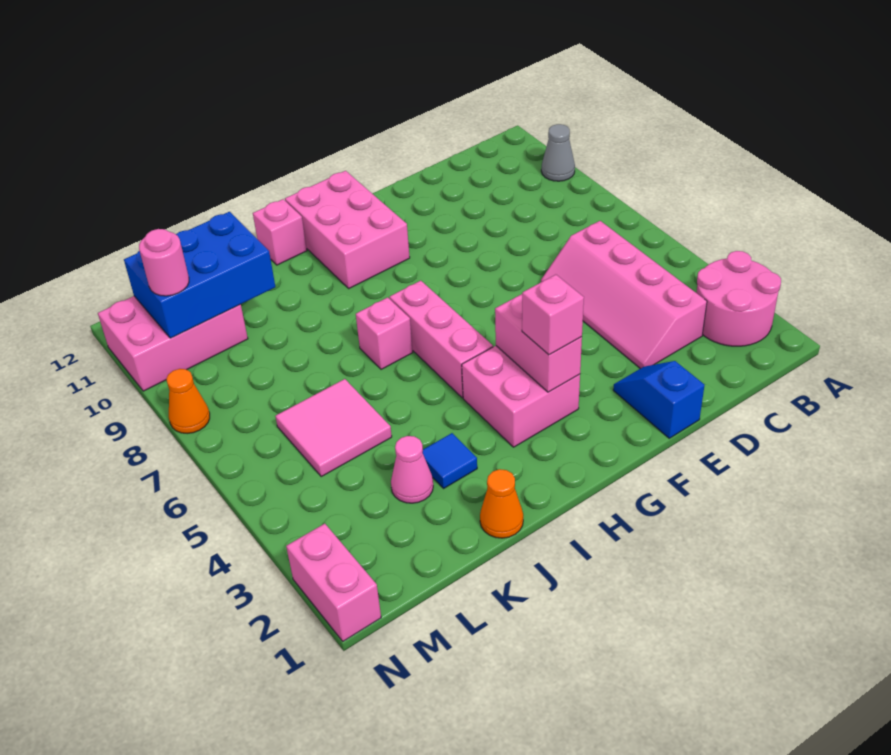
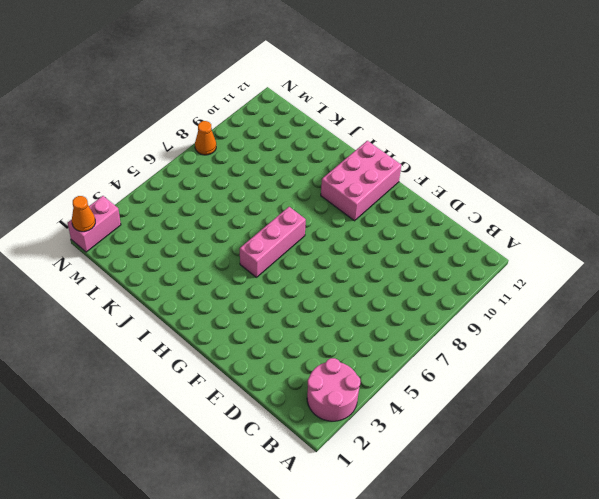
orange 1x1 cone [72,196,95,232] -> orange 1x1 cone moved to [480,469,523,538]
none -> grey 1x1 cone [541,124,575,181]
none -> pink 2x4 slope [541,221,707,369]
none -> blue 1x2 slope [613,361,704,438]

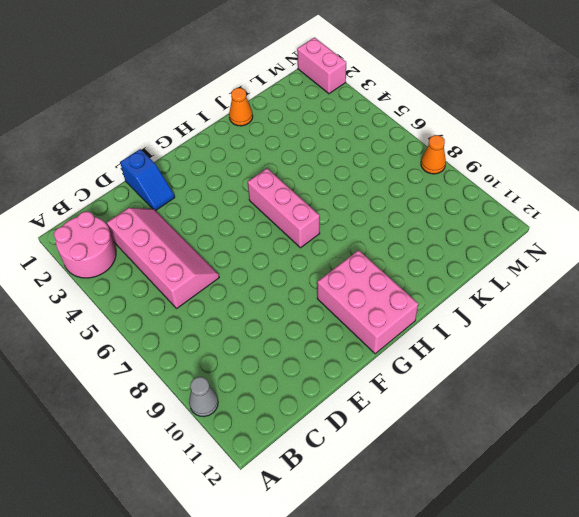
none -> pink 2x2 brick [462,346,580,447]
none -> pink 1x1 brick [356,297,413,369]
none -> pink 1x1 brick [253,199,307,265]

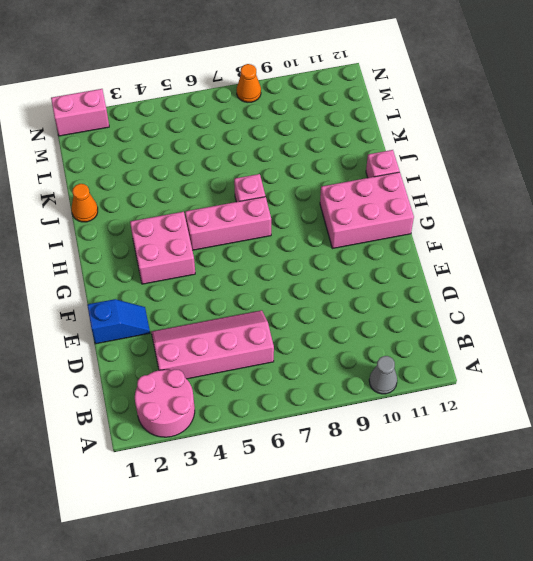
none -> blue 1x1 tile [423,433,477,488]
none -> pink 1x1 cone [391,436,433,503]
none -> pink 2x2 tile [275,379,392,476]

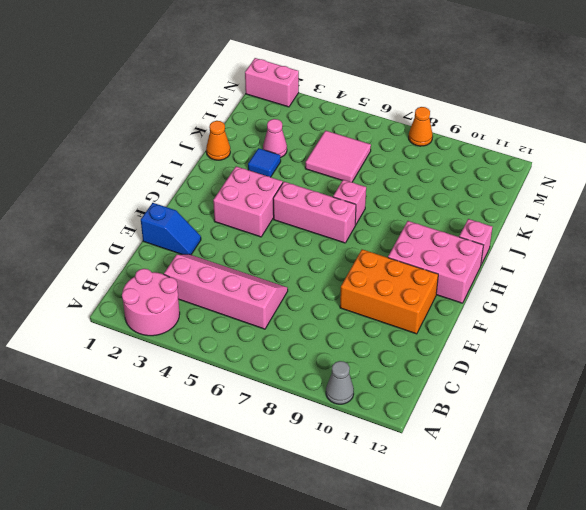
orange 2x3 brick [340,249,438,334] -> none
none -> pink 2x3 brick [98,296,248,391]
none -> pink 1x2 brick [495,294,582,392]
none -> blue 2x3 brick [124,212,275,338]

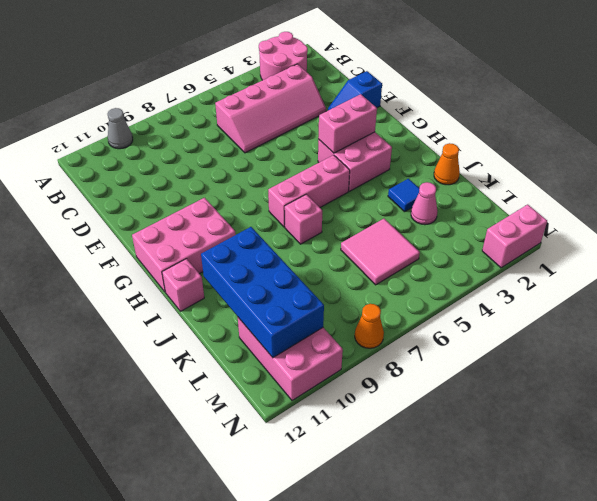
blue 2x4 brick [201,227,324,358] -> blue 2x3 brick [124,212,275,338]
none -> pink 1x1 brick [522,275,584,355]
none -> pink 1x1 round brick [139,229,189,296]

